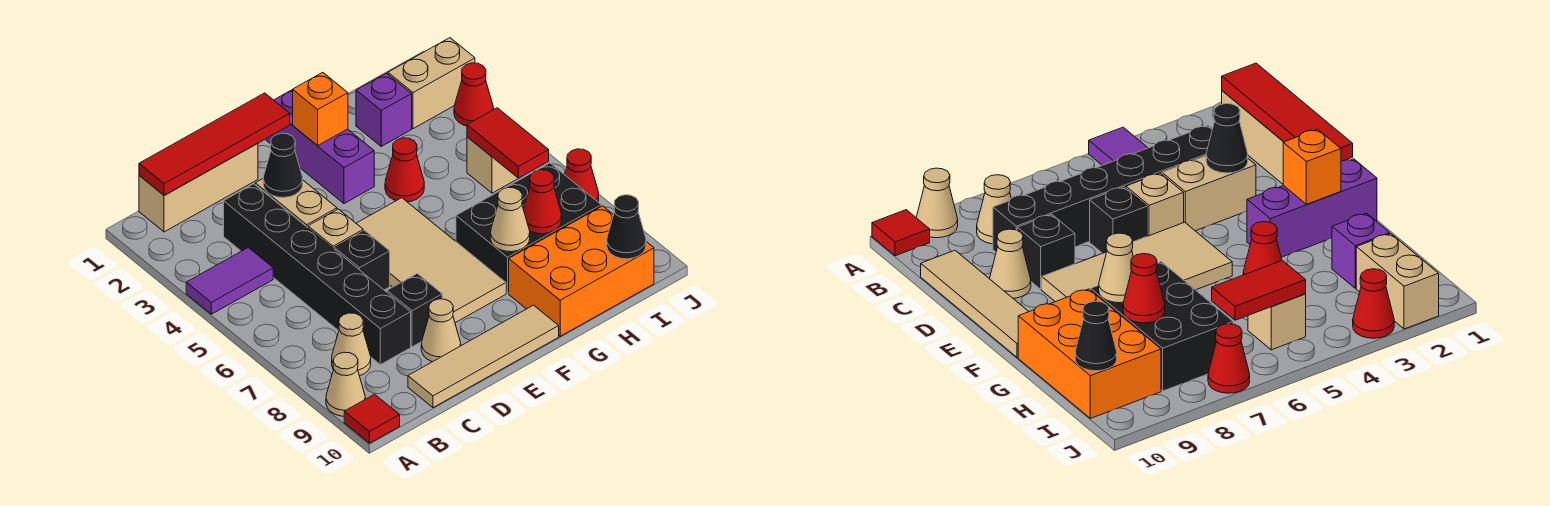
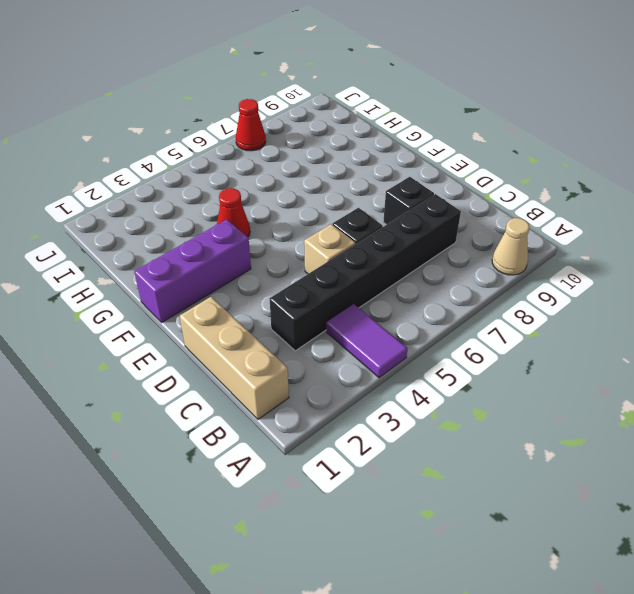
none -> red 1x1 tile [344,394,400,443]
none -> tan 1x1 cone [332,313,371,376]
none -> tan 1x4 tile [408,305,559,408]

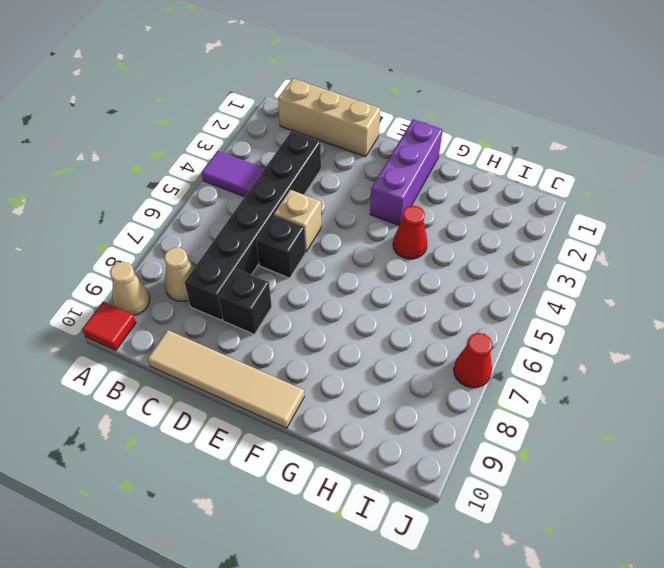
none -> tan 1x2 brick [255,179,337,228]
none -> tan 1x1 cone [421,299,461,362]
none -> tan 2x4 tile [356,198,506,323]

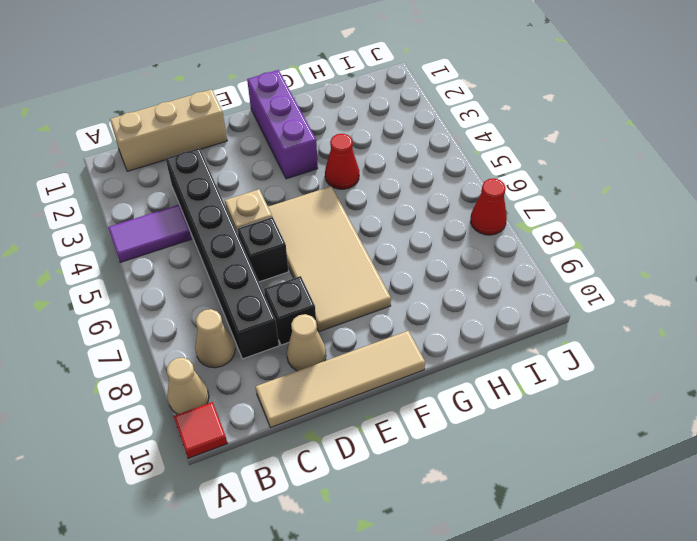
none -> tan 1x2 brick [255,179,337,228]
none -> black 2x3 brick [456,163,601,293]
none -> orange 2x3 brick [509,206,654,336]

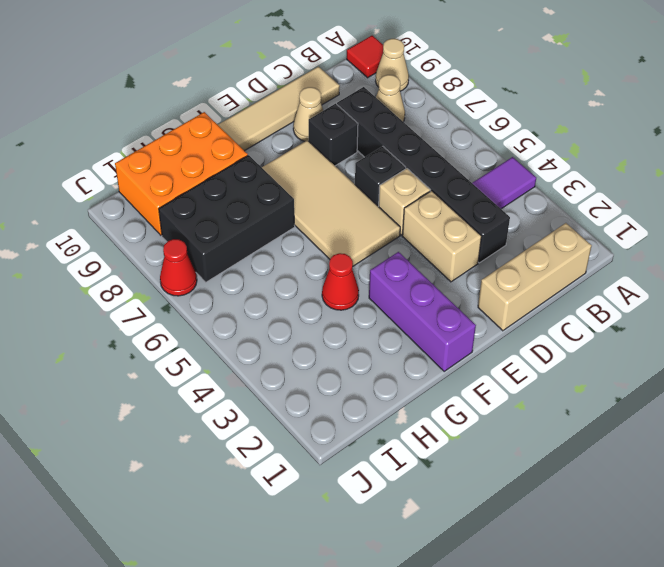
none -> purple 1x1 brick [356,73,412,146]
none -> tan 1x2 brick [388,38,475,129]
none -> tan 1x1 brick [467,137,518,193]

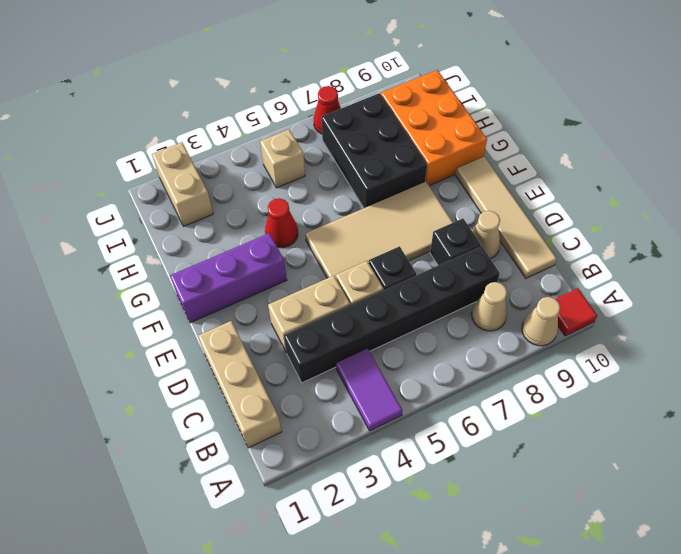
none -> purple 1x1 brick [356,73,412,146]
none -> red 1x1 cone [454,63,493,126]
none -> red 1x4 tile [139,93,290,196]

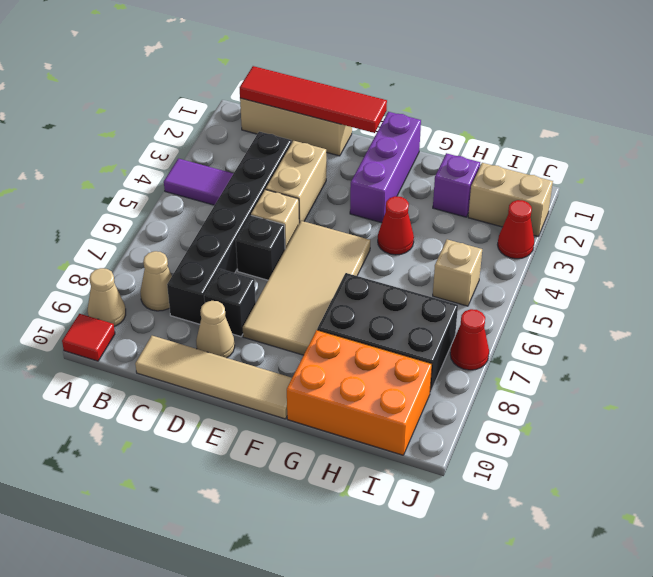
none -> black 1x1 cone [263,133,303,197]
none -> orange 1x1 brick [293,72,348,146]
none -> tan 1x1 cone [490,188,530,252]

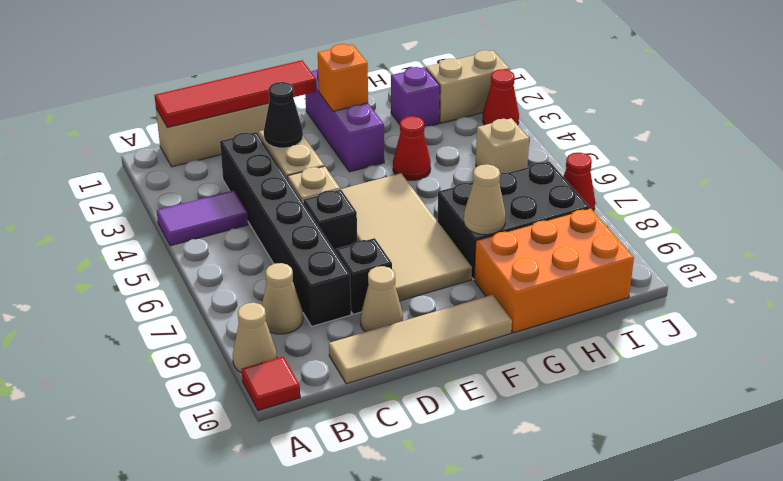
none -> red 1x1 cone [523,170,562,234]
none -> red 1x2 tile [467,108,549,178]
none -> black 1x1 cone [607,195,646,259]

